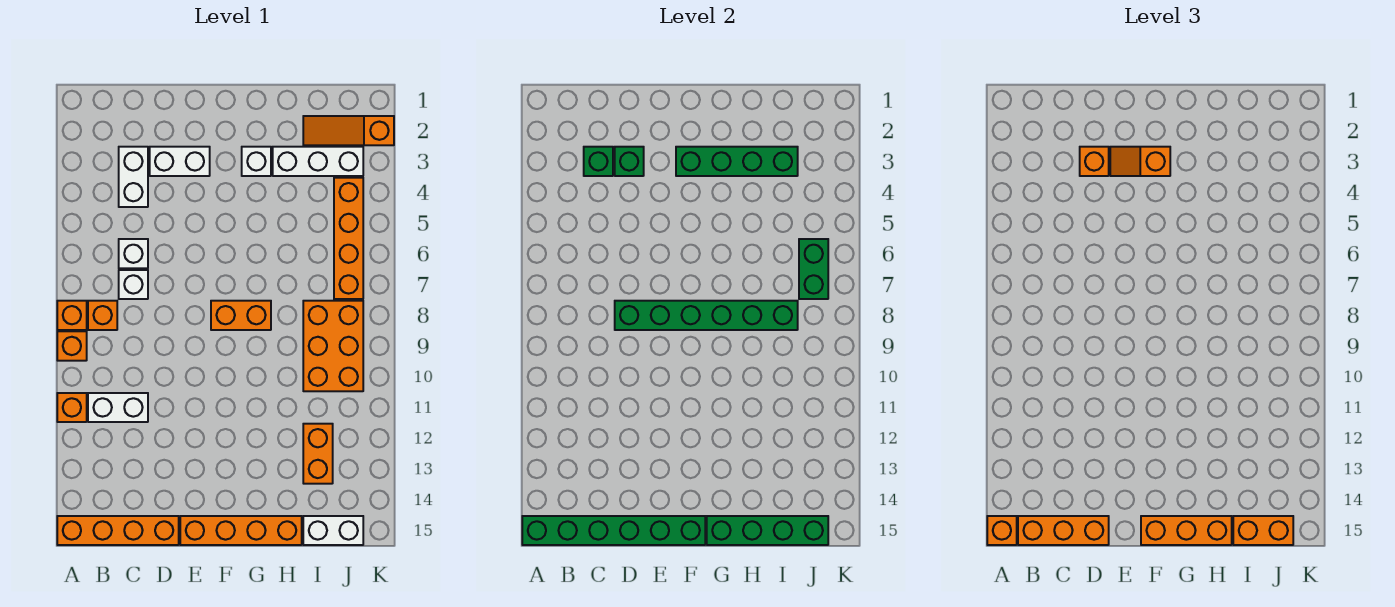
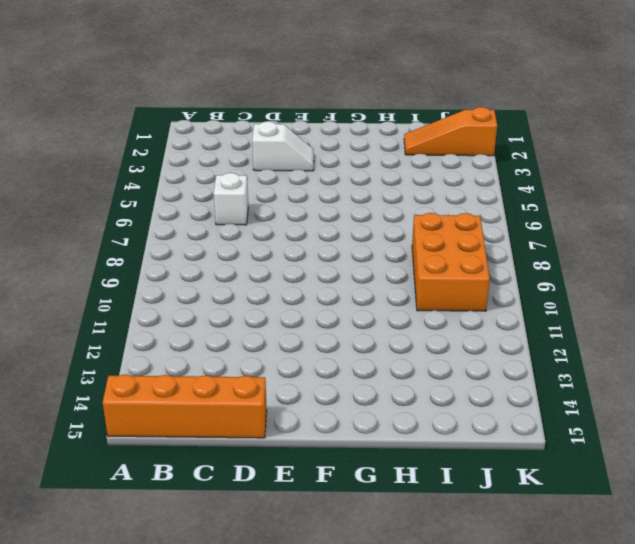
white 1x2 slope [252,121,314,171] -> white 1x2 brick [150,147,210,176]
none -> orange 1x1 brick [57,301,87,330]
none -> orange 1x1 brick [57,331,87,361]
none -> orange 1x1 brick [57,393,87,422]
none -> orange 1x1 brick [88,301,117,330]

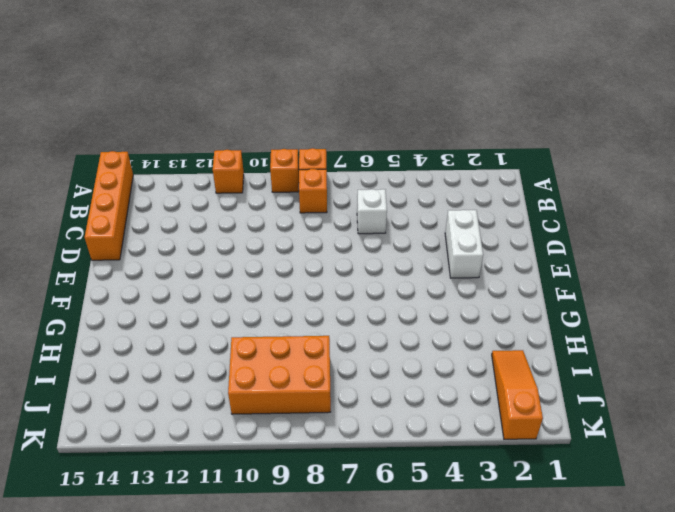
none -> white 1x2 brick [88,393,148,422]
none -> white 1x2 brick [119,147,148,207]
none -> white 1x1 brick [119,270,148,299]
none -> orange 1x4 brick [180,516,302,545]

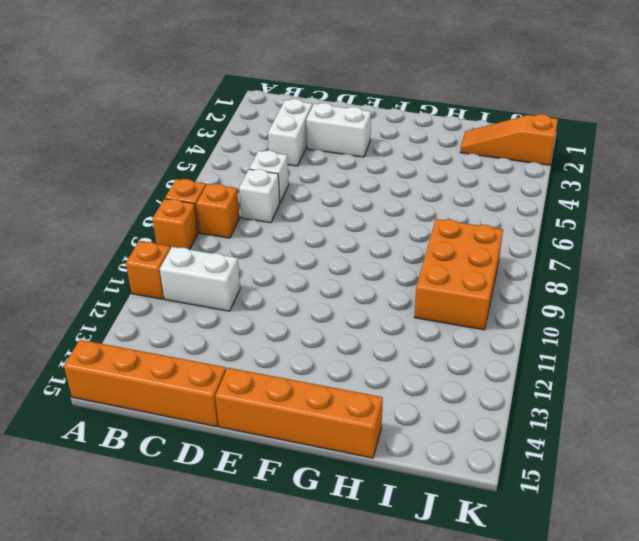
none -> orange 1x2 brick [211,301,271,330]
none -> white 1x1 brick [242,147,271,176]
none -> white 1x3 brick [273,147,363,176]
none -> orange 1x2 brick [303,424,333,484]

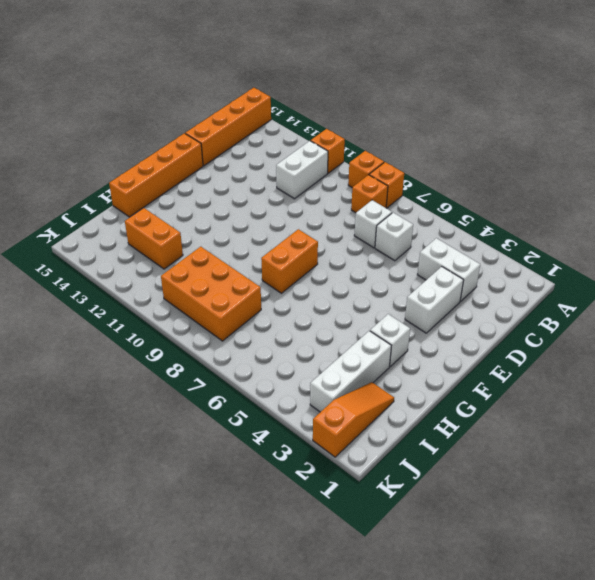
none -> white 1x2 brick [303,516,363,545]
none -> orange 1x4 brick [334,178,363,299]
none -> green 1x6 brick [522,516,705,545]
none -> green 1x1 brick [584,147,613,176]

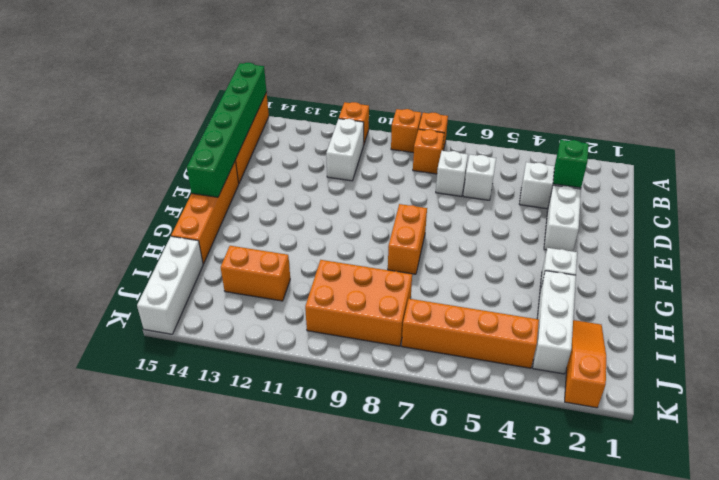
white 1x3 brick [137,236,203,334] -> white 1x2 brick [303,516,363,545]
none -> green 1x1 brick [615,147,644,176]
none -> green 1x6 brick [615,301,798,330]
none -> green 1x4 brick [676,147,798,176]
none -> green 1x4 brick [707,516,828,545]

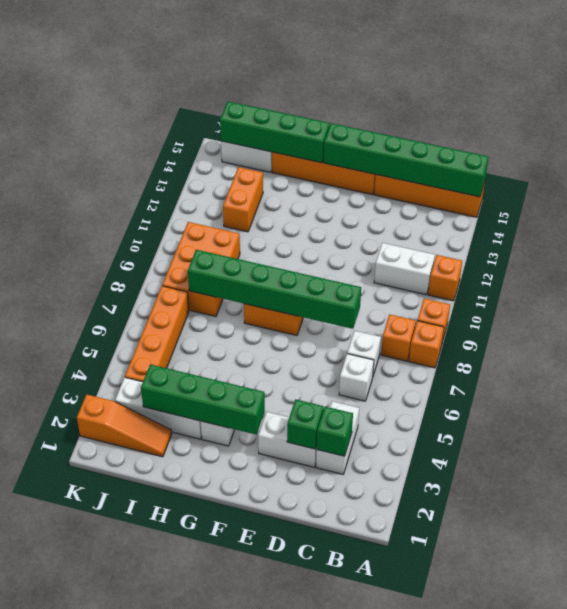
none -> green 1x2 brick [799,239,828,299]
none -> orange 1x1 brick [987,516,1017,545]
none -> orange 1x3 brick [1018,516,1109,545]
none -> orange 1x1 brick [1080,147,1109,176]

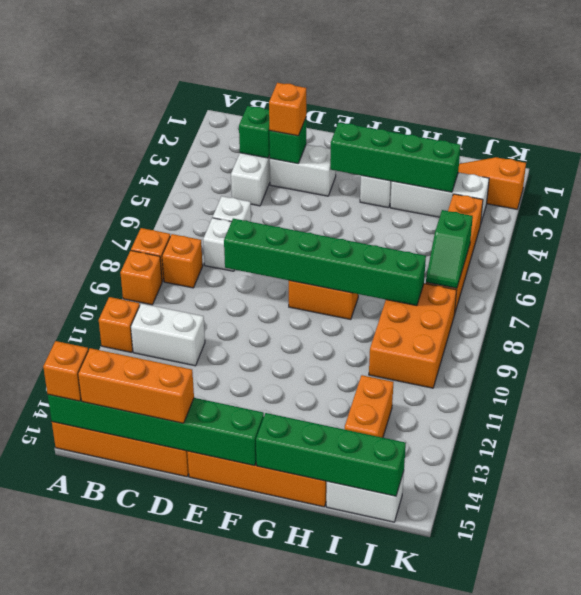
green 1x2 slope [426,210,473,288] -> green 1x2 brick [799,239,828,299]
none -> orange 1x2 slope [1110,147,1170,176]
none -> orange 1x3 brick [1141,516,1232,545]
none -> orange 1x2 brick [1233,516,1293,545]

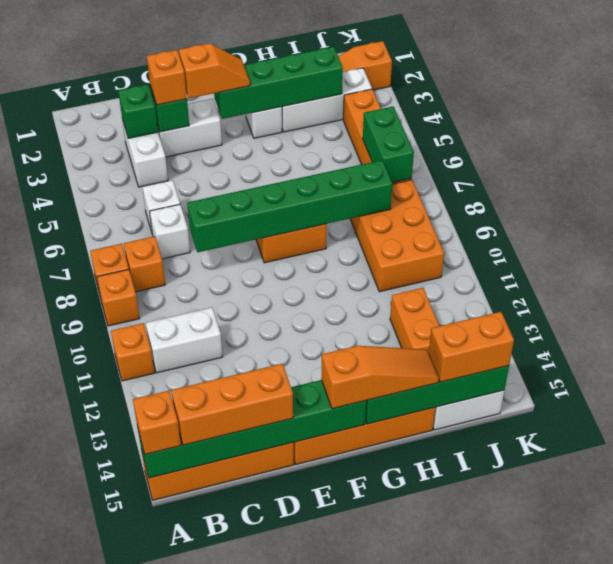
orange 1x2 slope [179,43,250,98] -> orange 1x2 slope turned to [1110,147,1170,176]
orange 1x3 slope [321,346,439,409] -> orange 1x3 brick [1141,516,1232,545]

